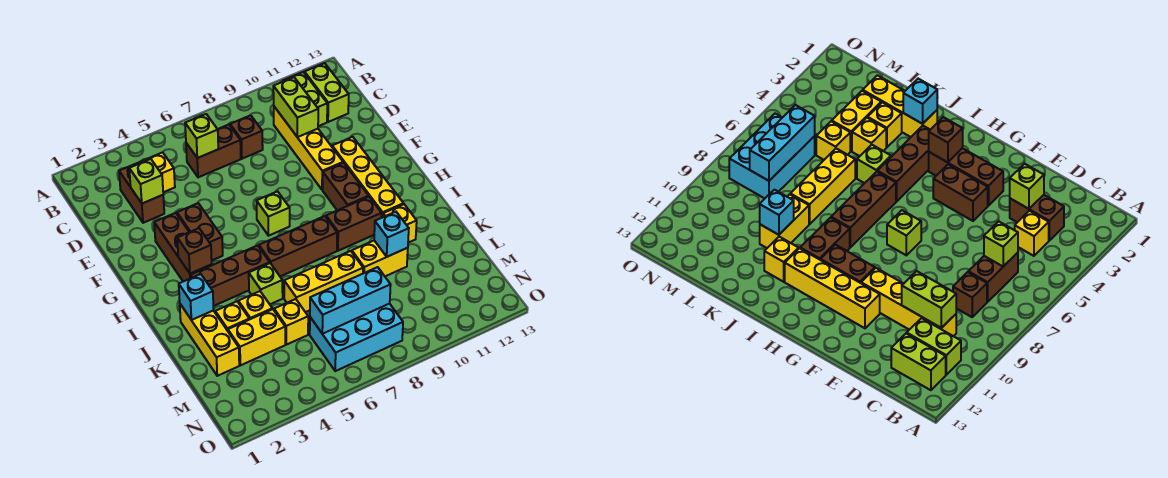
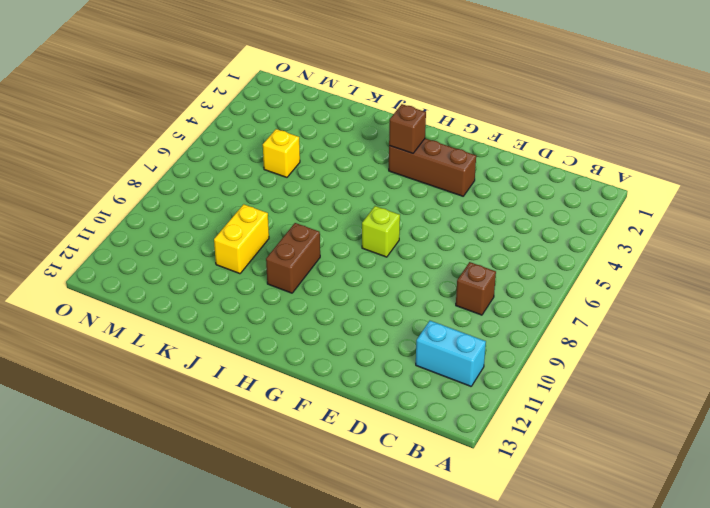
cyan 1x2 brick [416,321,486,386] -> lime 1x2 brick [283,72,327,126]
none -> lime 1x2 brick [305,63,349,122]
none -> brown 1x2 brick [119,162,164,223]
none -> yellow 1x1 brick [142,152,175,192]
none -> brown 1x2 brick [186,124,241,177]

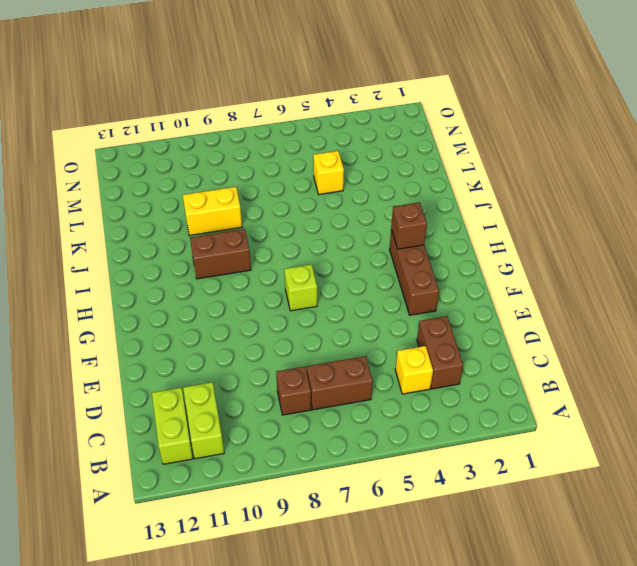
none -> yellow 1x4 brick [274,107,343,190]
none -> brown 1x2 brick [177,203,223,260]
none -> yellow 1x4 brick [332,137,404,218]
none -> brown 1x2 brick [323,163,369,210]

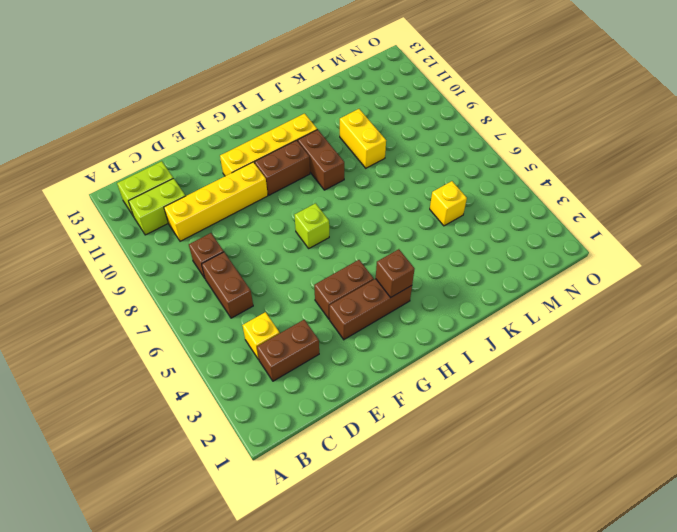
none -> brown 1x3 brick [191,245,270,306]
none -> brown 1x3 brick [259,216,337,276]
none -> yellow 1x3 brick [180,304,239,376]
none -> lime 1x1 brick [249,263,283,304]

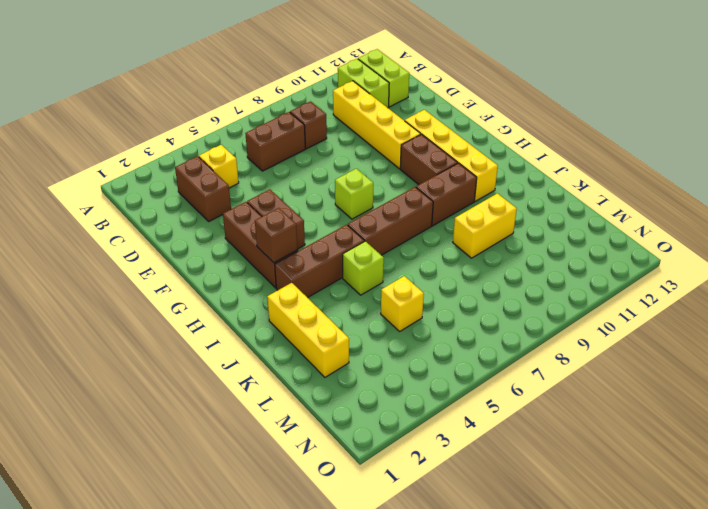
none -> yellow 1x1 brick [383,204,417,243]
none -> yellow 1x1 brick [215,302,249,331]
none -> yellow 1x1 brick [238,291,272,319]
none -> yellow 1x3 brick [284,251,363,312]

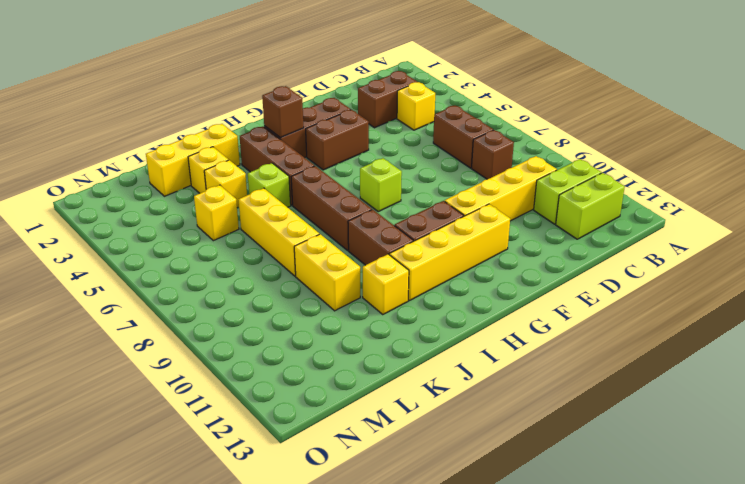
none -> yellow 1x2 brick [228,309,285,365]
none -> cyan 2x3 brick [310,304,403,371]
none -> lime 1x1 brick [185,114,218,158]
none -> lime 1x2 brick [273,77,318,137]

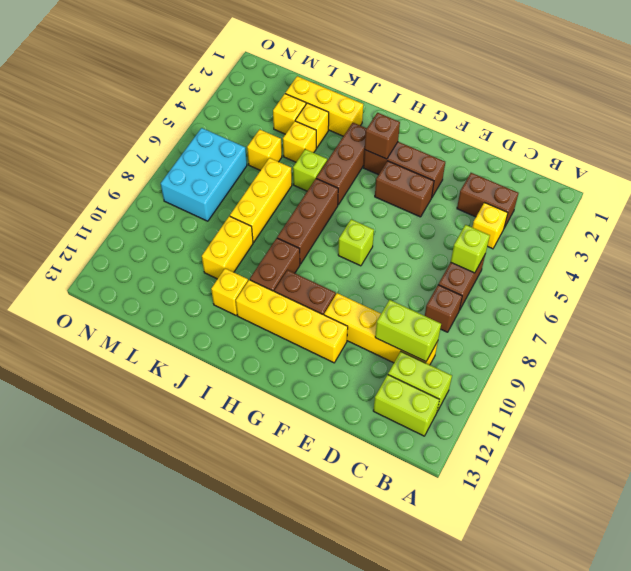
yellow 1x1 brick [273,94,306,134] -> yellow 1x2 brick [228,309,285,365]
none -> lime 1x1 brick [129,159,163,203]
none -> cyan 1x1 brick [179,274,214,320]
none -> cyan 1x1 brick [374,212,409,257]
none -> cyan 1x3 brick [310,267,391,334]

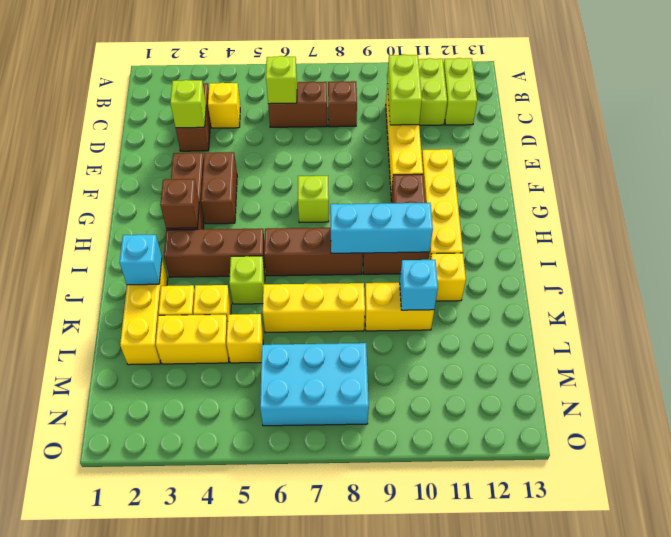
cyan 1x3 brick [330,203,433,253] -> cyan 1x3 brick moved to [310,267,391,334]

